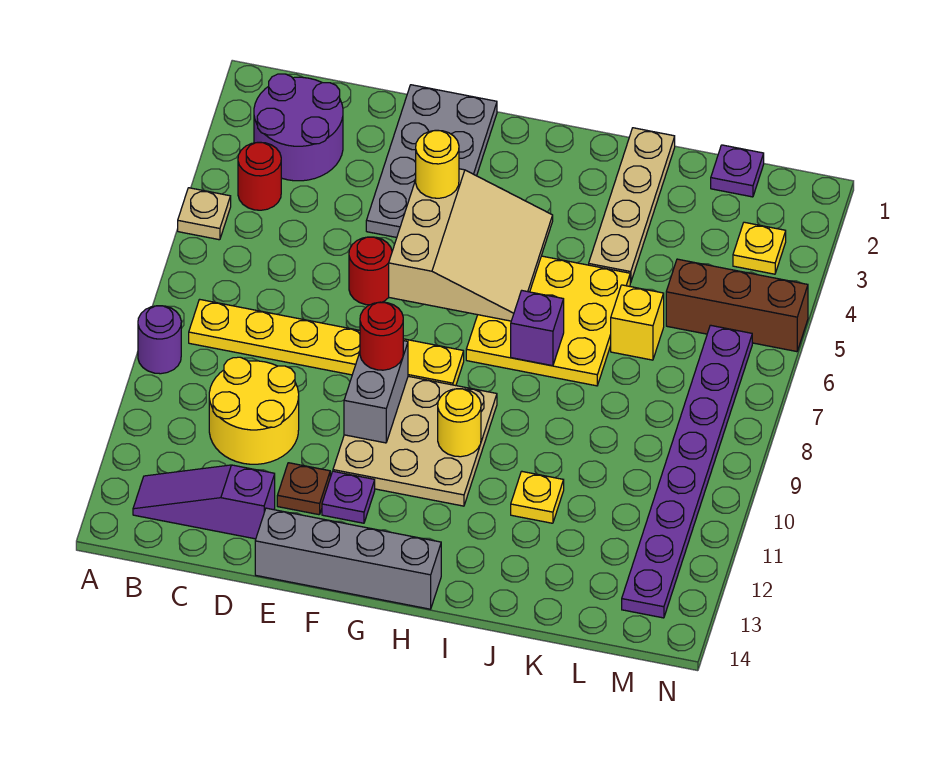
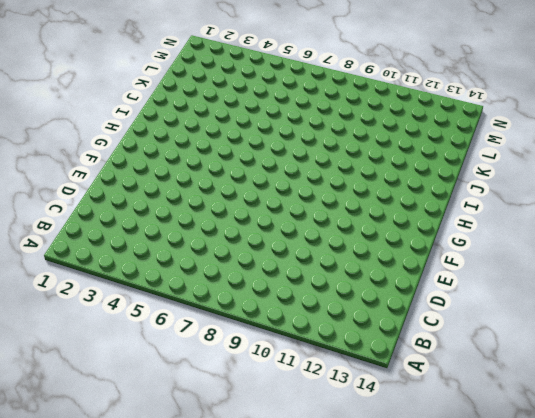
none -> tan 1x1 plate [178,188,231,240]
none -> purple 1x1 round brick [138,306,181,374]
none -> purple 2x2 round brick [254,74,343,181]

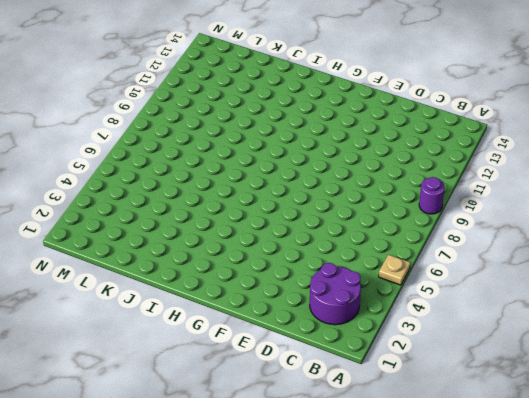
none -> red 1x1 round brick [238,142,281,210]
none -> yellow 1x6 plate [189,299,464,386]
none -> purple 1x3 slope [133,465,275,539]

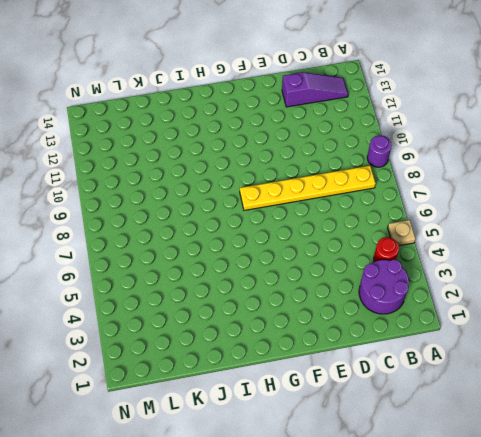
none -> yellow 2x2 round brick [209,357,299,464]
none -> grey 2x4 plate [366,85,497,237]
none -> red 1x1 round brick [349,237,392,305]

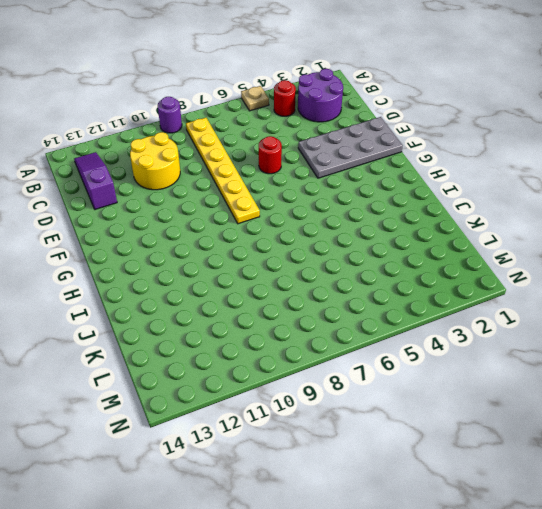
none -> brown 1x1 plate [277,463,330,515]
none -> grey 1x4 brick [255,508,441,609]
none -> tan 3x3 plate [333,376,497,506]

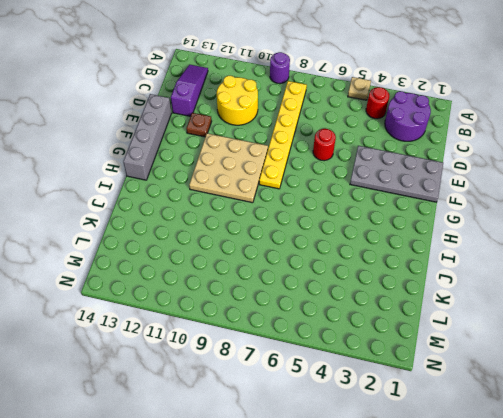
none -> purple 1x1 plate [322,471,375,523]
none -> yellow 3x3 plate [466,256,630,386]
none -> tan 1x4 plate [589,128,675,283]

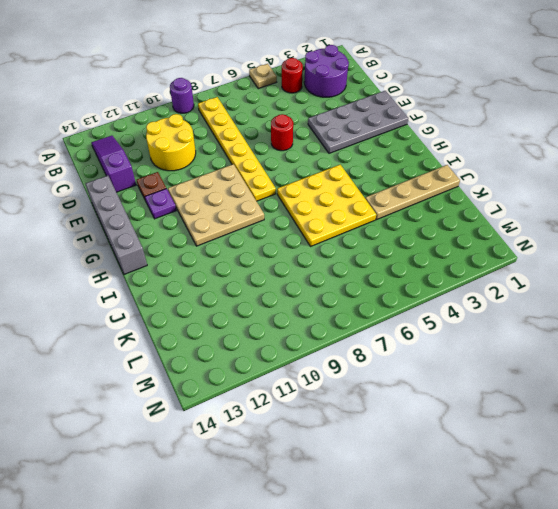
none -> yellow 1x1 plate [511,471,564,523]
none -> yellow 1x1 brick [611,285,664,360]
none -> purple 1x1 plate [711,145,764,197]

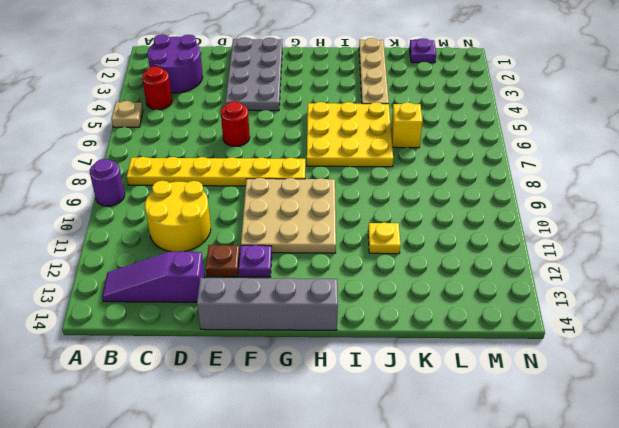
none -> brown 1x3 brick [666,259,808,352]
none -> yellow 1x1 plate [733,222,786,274]
none -> purple 1x8 plate [622,325,752,618]

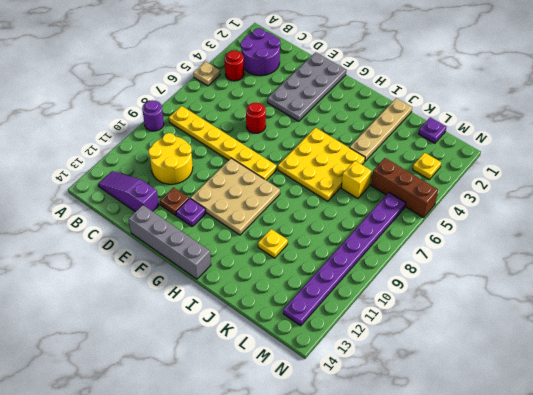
none -> tan 3x3 slope [389,169,553,321]
none -> grey 1x2 brick [344,341,408,443]
none -> yellow 1x1 round brick [438,389,481,457]

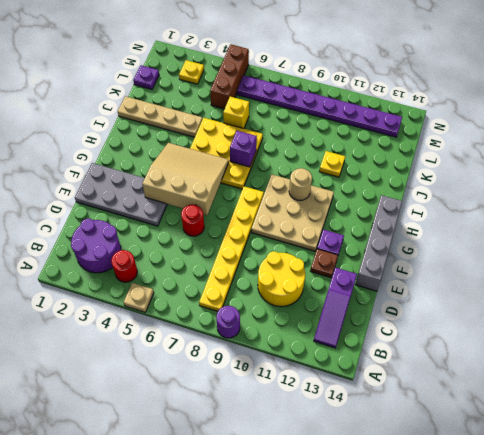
tan 1x1 round brick [289,168,312,201] -> yellow 1x1 round brick [438,389,481,457]
none -> grey 1x2 brick [344,341,408,443]
none -> yellow 1x1 round brick [416,130,459,198]
none -> red 1x1 round brick [360,302,403,370]

